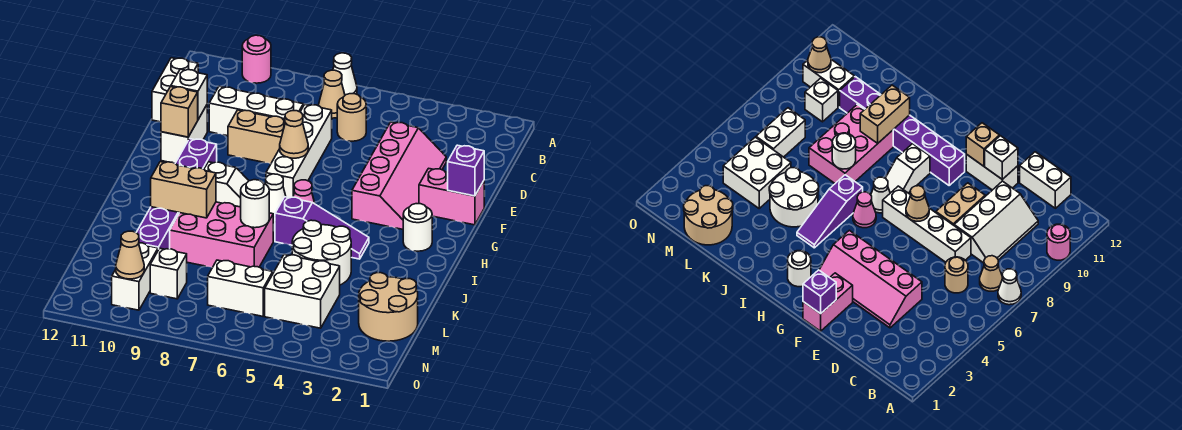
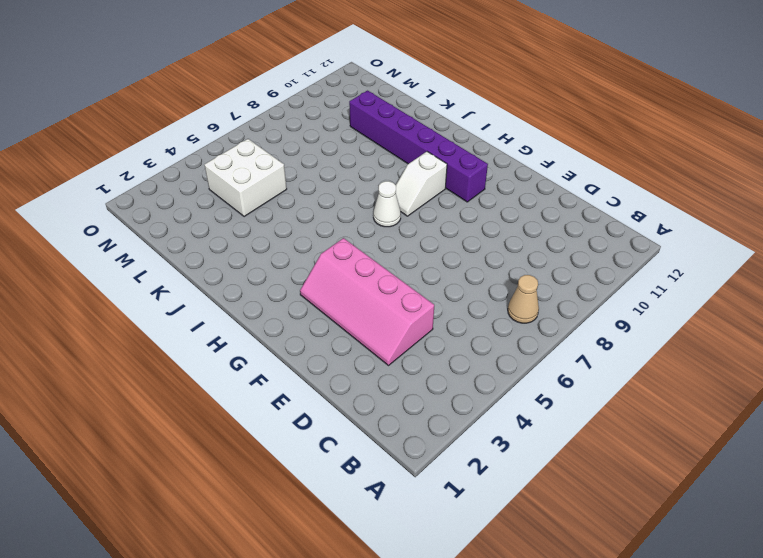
none -> white 1x1 cone [333,53,357,95]
none -> pink 1x1 round brick [242,35,271,83]
none -> tan 1x1 round brick [337,94,366,141]
none -> white 2x3 slope [209,86,304,136]

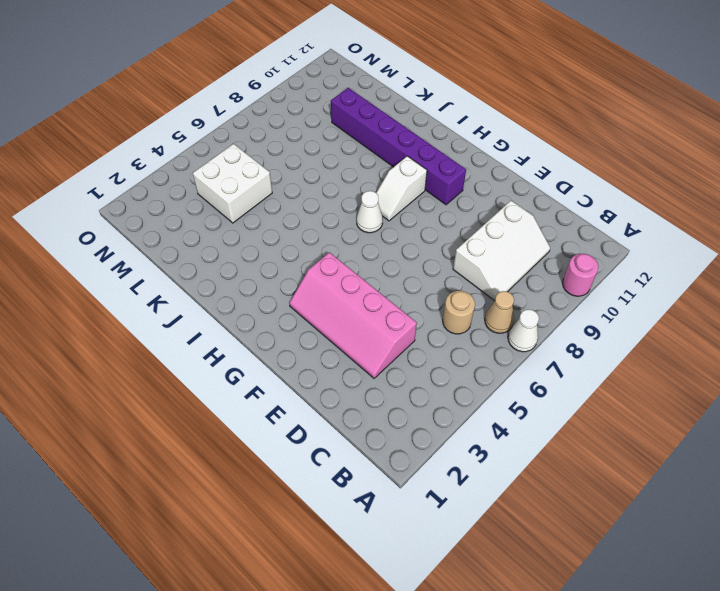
none -> white 1x2 brick [152,58,198,122]
none -> white 1x4 brick [266,104,332,198]
none -> tan 1x2 brick [228,110,285,164]
none -> white 1x2 brick [161,105,207,163]

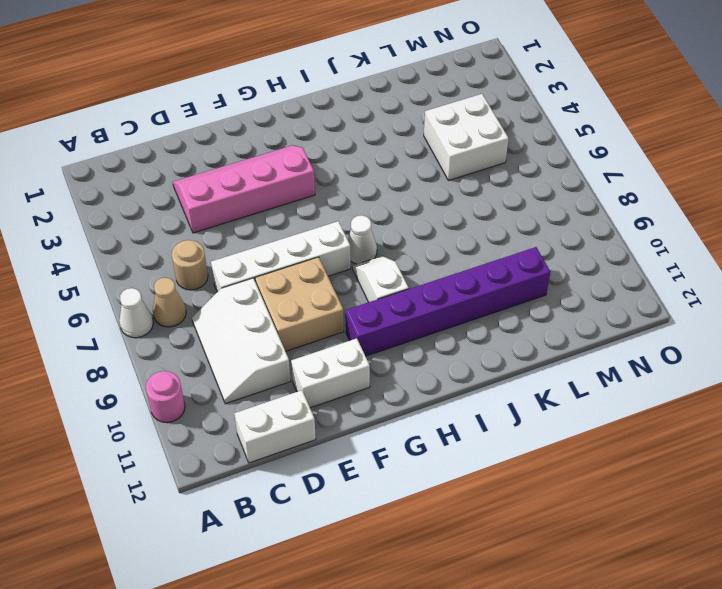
tan 2x2 brick [255,257,344,351] -> tan 1x2 brick [228,110,285,164]
none -> pink 1x2 brick [419,168,484,225]
none -> white 1x1 round brick [403,204,432,251]
none -> pink 1x1 cone [293,180,315,204]
none -> purple 1x3 slope [275,197,369,259]

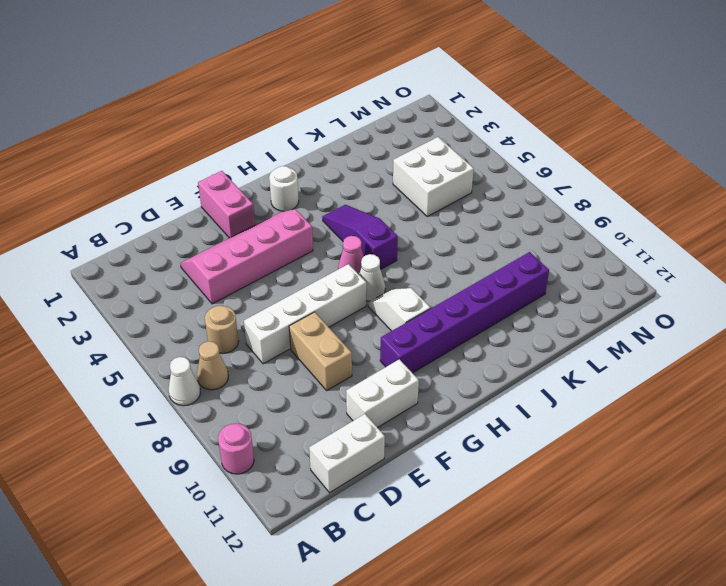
none -> white 2x3 slope [209,86,304,136]
none -> white 2x2 round brick [292,220,351,285]
none -> pink 2x3 brick [170,202,273,268]
none -> tan 2x2 round brick [359,273,418,341]

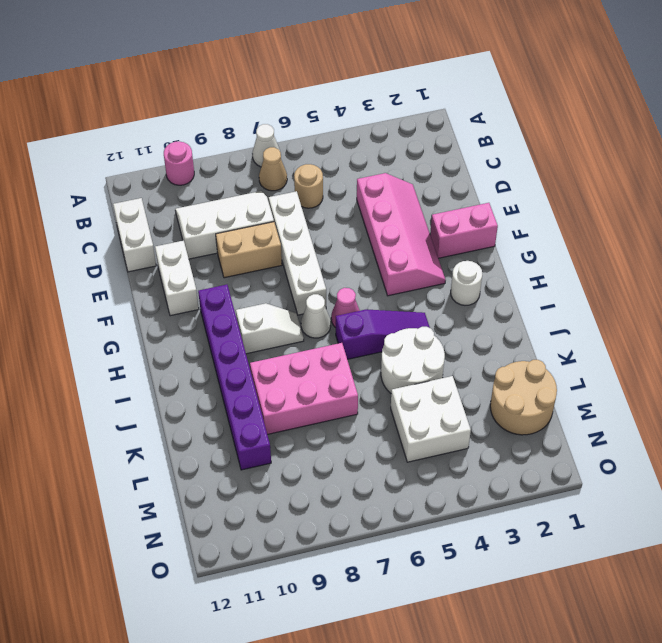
none -> white 1x2 brick [208,260,273,316]
none -> white 1x1 brick [150,248,187,299]
none -> white 1x2 brick [112,243,158,310]
none -> white 1x1 brick [171,69,207,119]

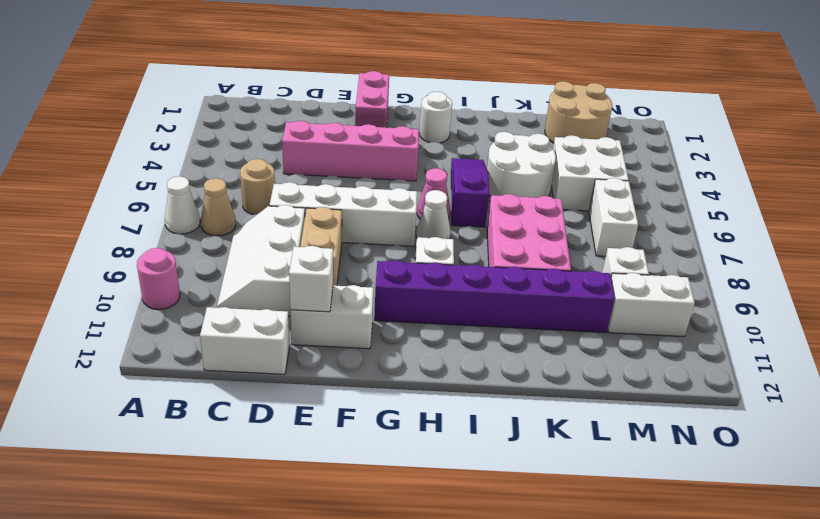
none -> purple 1x1 brick [448,145,484,196]
none -> tan 1x1 cone [280,111,308,158]
none -> tan 1x1 brick [161,86,198,137]
none -> white 1x1 round brick [241,180,269,228]

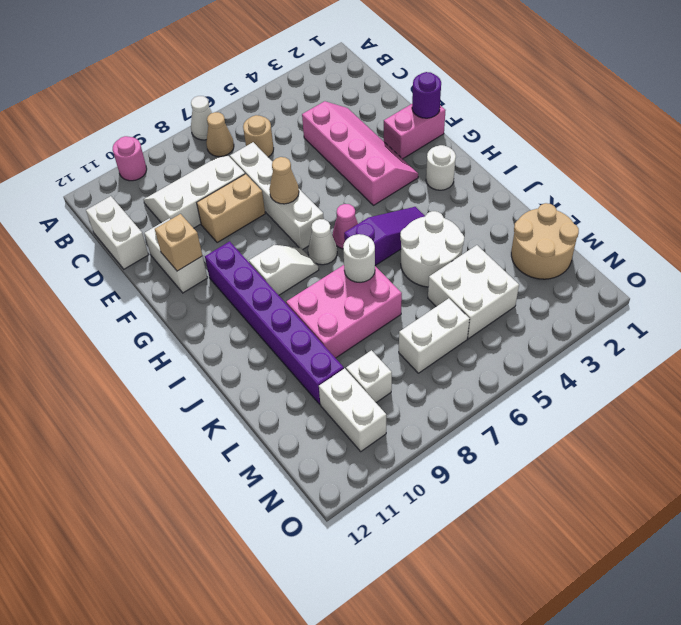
purple 1x1 round brick [412,72,441,118] -> purple 1x1 brick [448,145,484,196]
none -> white 1x1 brick [171,69,207,119]
none -> tan 1x2 brick [151,162,216,218]
none -> tan 1x1 cone [116,231,144,279]

